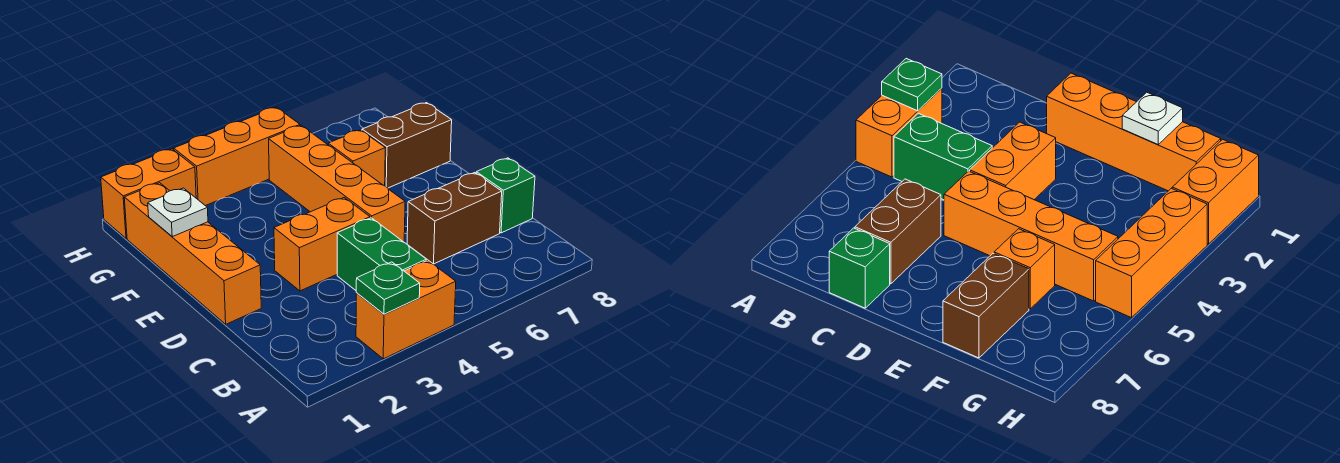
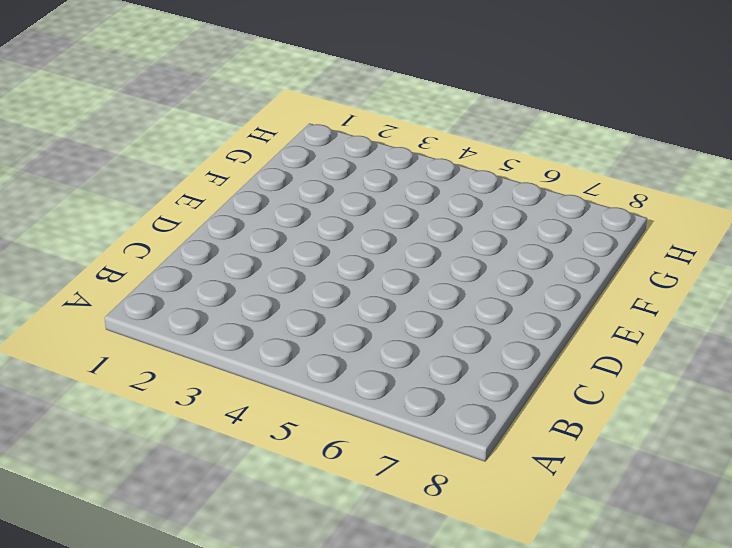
none -> orange 1x2 brick [356,260,456,359]
none -> green 1x2 brick [337,218,426,290]
none -> brown 1x2 brick [407,173,502,264]

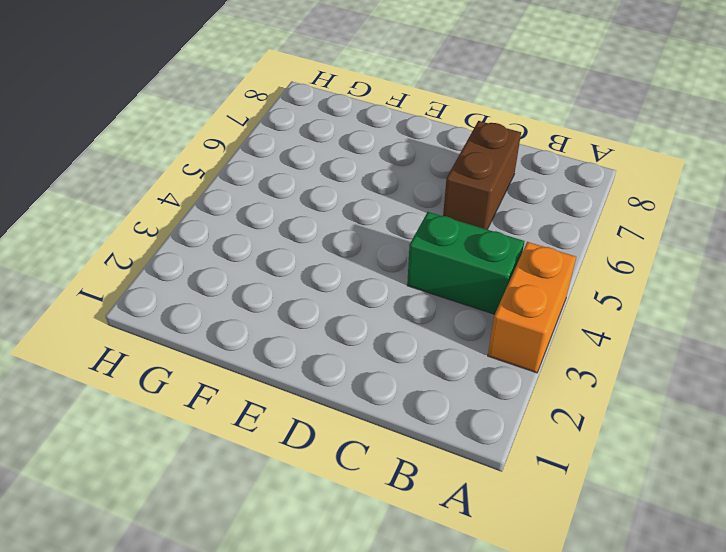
none -> green 1x1 brick [476,158,535,233]
none -> orange 1x4 brick [124,183,261,324]
none -> orange 1x2 brick [274,198,370,291]

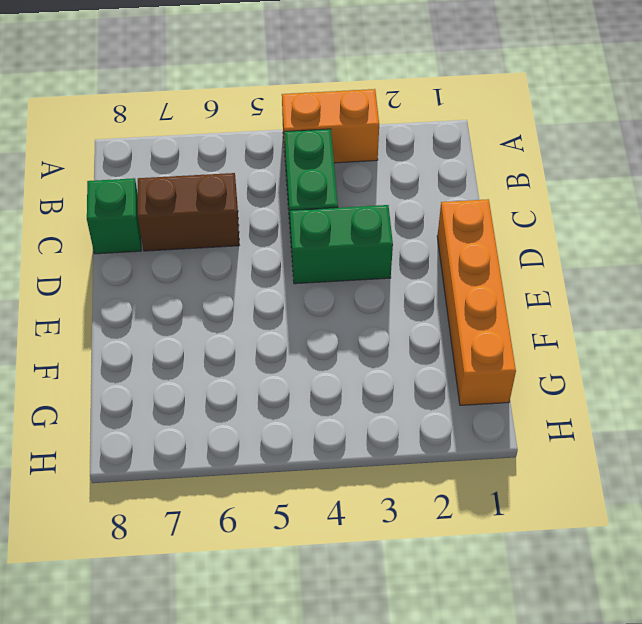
green 1x2 brick [290,205,393,284] -> orange 1x2 brick [274,198,370,291]
none -> orange 1x4 brick [269,125,405,242]
none -> orange 1x1 brick [328,130,385,186]
none -> brown 1x2 brick [362,103,452,188]

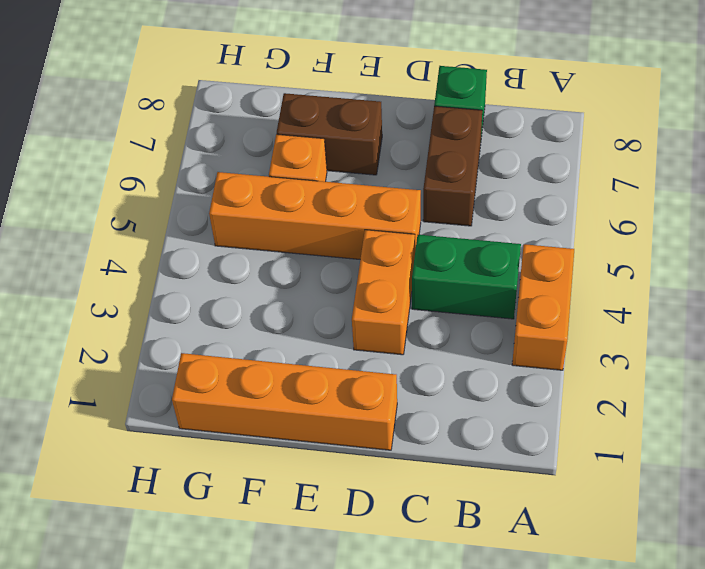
brown 1x2 brick [277,93,382,175] -> brown 1x2 brick turned to [362,103,452,188]
none -> orange 1x2 brick [101,149,196,239]
none -> orange 1x3 brick [174,107,300,206]
none -> green 1x1 plate [356,262,420,314]

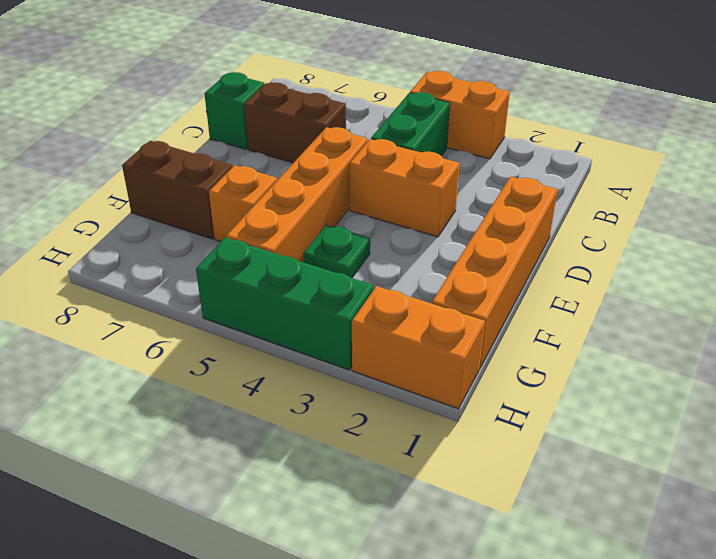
green 1x1 plate [303,225,370,278] -> green 1x1 plate moved to [356,262,420,314]
green 1x3 brick [196,238,374,370] -> orange 1x3 brick [174,107,300,206]
none -> white 1x1 plate [148,188,208,237]

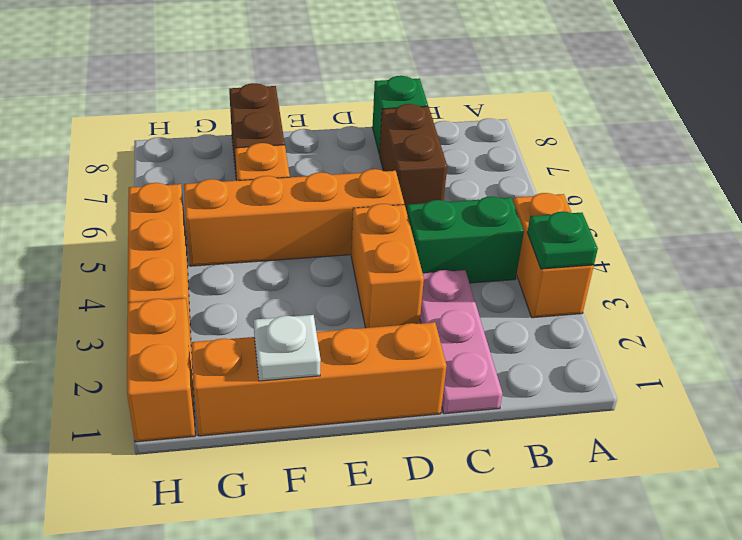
pink 1x3 plate [420,270,502,414] -> none

